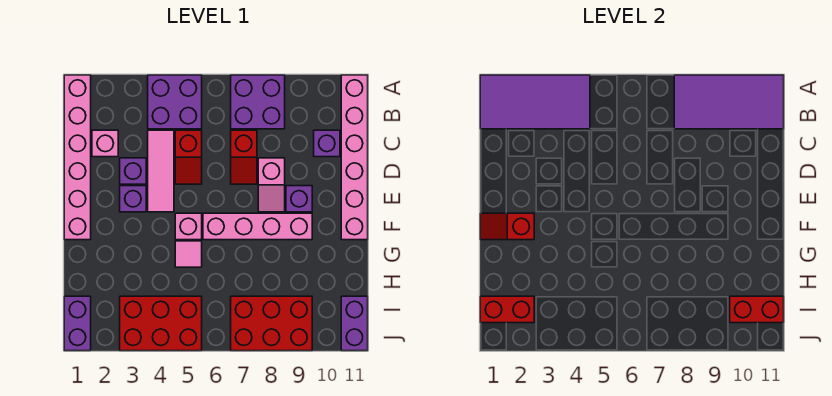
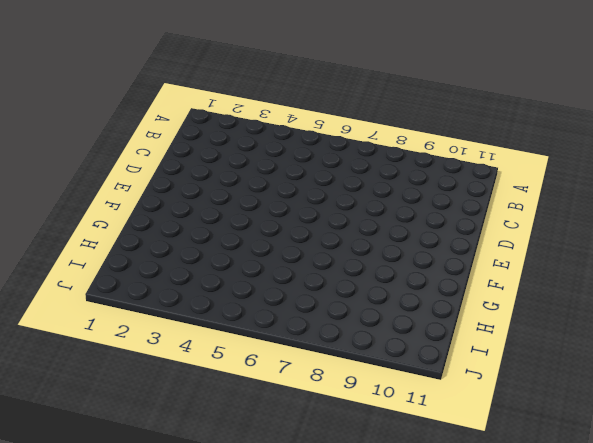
none -> pink 1x6 brick [64,75,91,240]
none -> purple 2x2 brick [148,75,202,129]
none -> purple 2x2 brick [231,75,285,129]

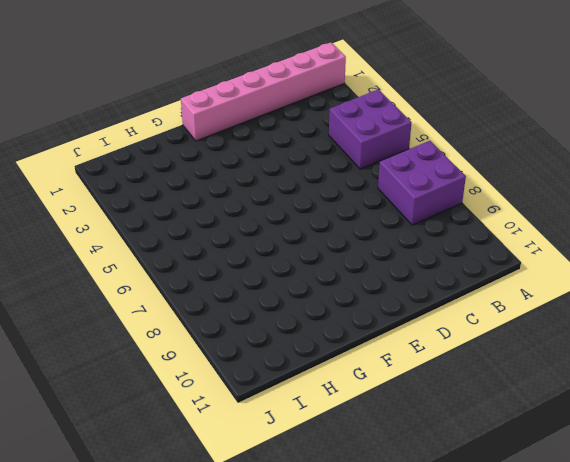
none -> pink 1x6 brick [341,75,368,240]
none -> pink 1x1 brick [92,130,118,157]
none -> pink 1x3 tile [148,130,174,212]

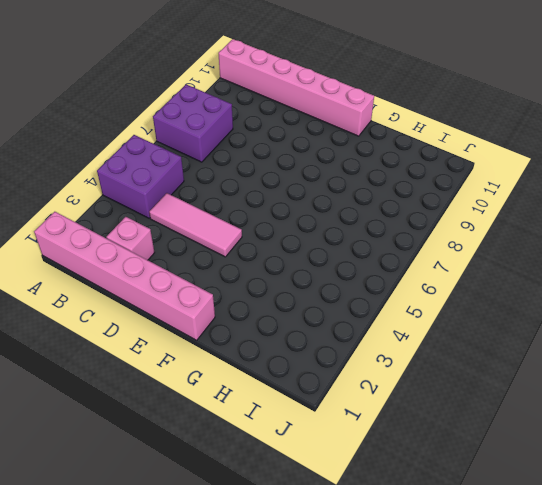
none -> red 1x2 slope [175,130,202,184]
none -> red 1x2 slope [231,130,257,184]
none -> purple 1x1 brick [314,130,340,157]

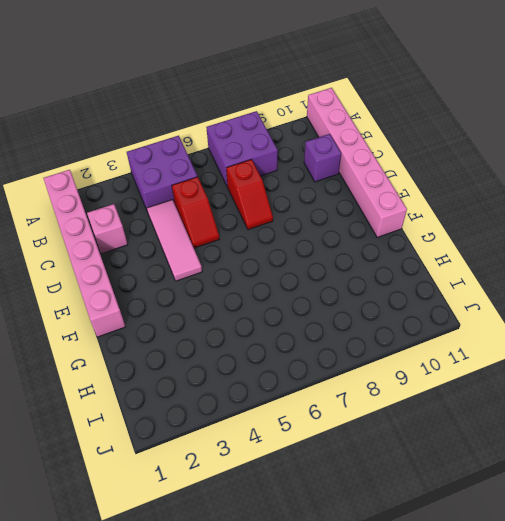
none -> purple 1x1 brick [120,158,146,184]
none -> pink 1x2 slope [258,158,285,212]
none -> purple 1x1 brick [120,186,146,212]

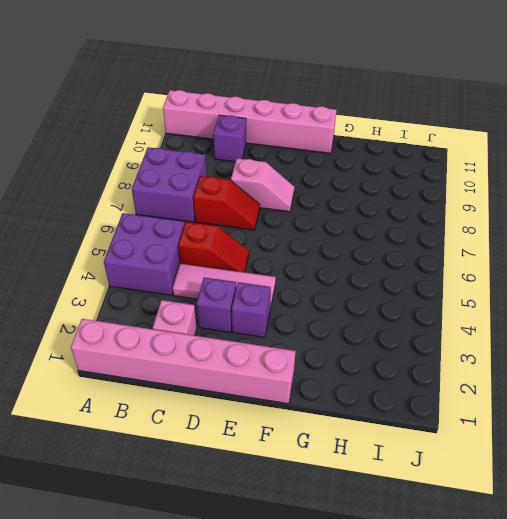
none -> purple 1x1 brick [286,186,312,212]
none -> pink 1x1 brick [175,213,202,240]
none -> pink 1x4 brick [203,213,312,240]

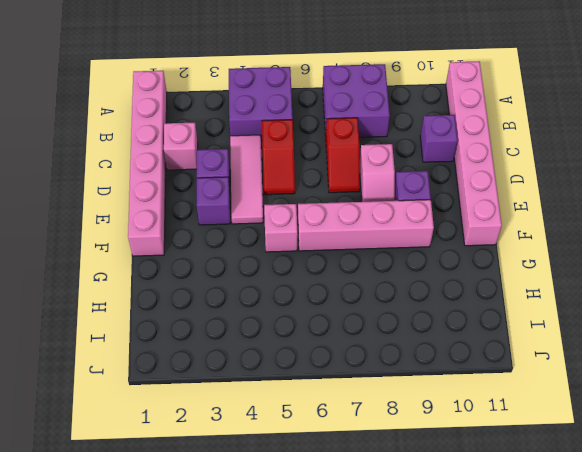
none -> pink 1x1 tile [175,241,202,267]
none -> purple 1x2 brick [64,296,91,351]
none -> red 2x3 brick [120,296,202,351]

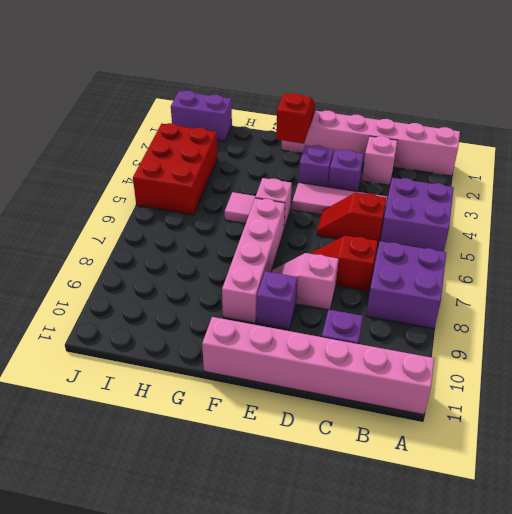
none -> red 2x3 brick [231,296,312,351]
none -> purple 1x2 brick [341,296,368,351]
none -> purple 2x4 tile [480,75,590,129]

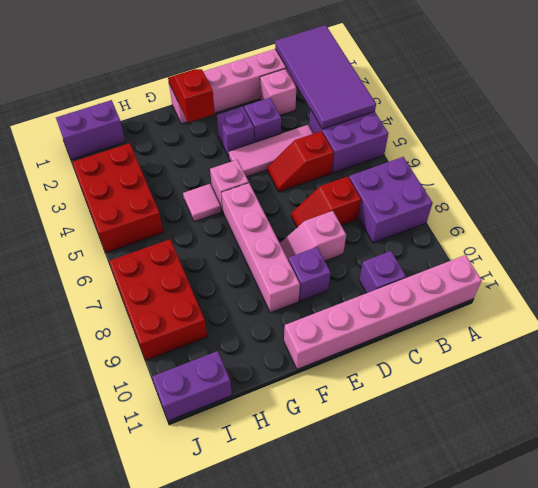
none -> purple 2x4 tile [674,75,784,129]
none -> red 1x2 brick [480,296,534,323]
none -> red 1x2 brick [730,296,784,323]

